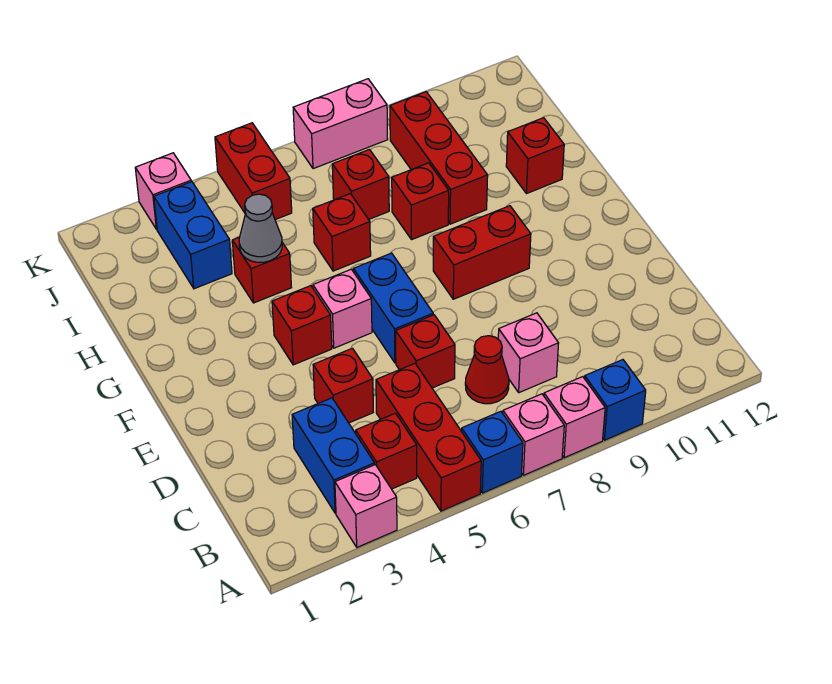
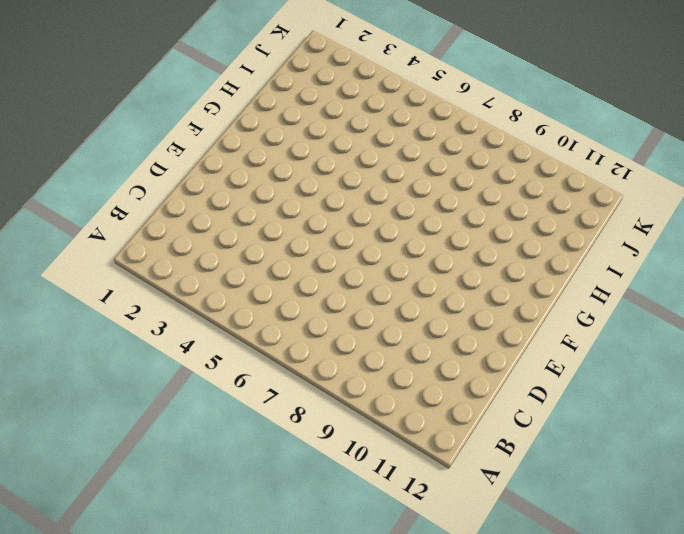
none -> pink 1x1 brick [335,465,397,547]
none -> red 1x3 brick [376,364,481,511]
none -> blue 1x1 brick [462,411,523,493]

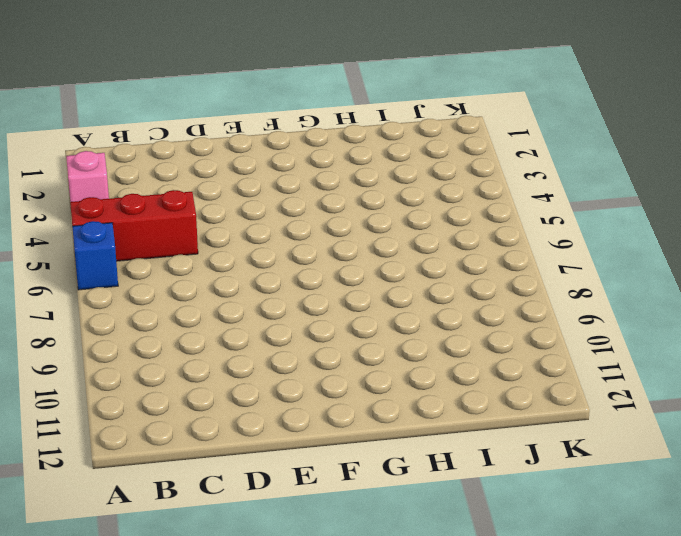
none -> pink 1x1 brick [503,394,564,475]
none -> pink 1x1 brick [544,377,605,458]
none -> blue 1x1 brick [585,360,646,440]

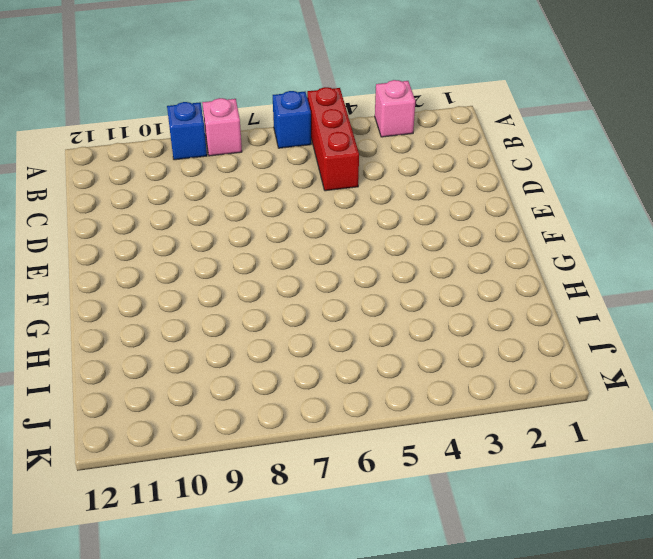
none -> pink 1x1 brick [503,394,564,475]
none -> blue 1x2 brick [292,398,374,513]
none -> red 1x1 brick [356,413,417,489]

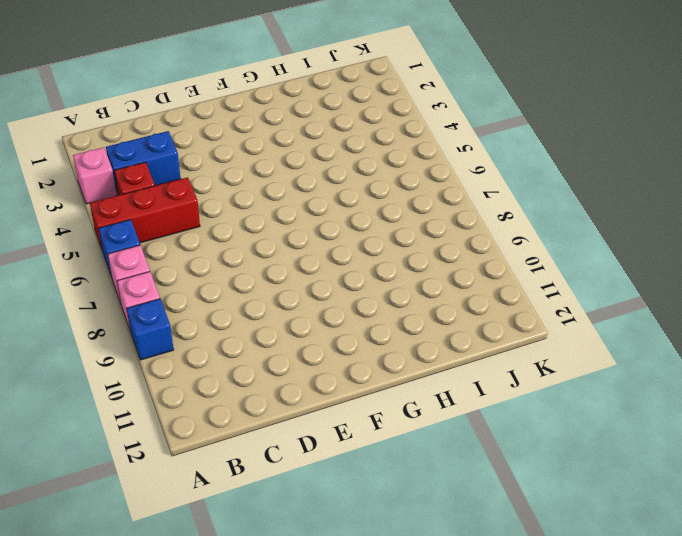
none -> red 1x1 cone [465,336,509,404]
none -> pink 1x1 brick [498,313,559,393]
none -> red 1x1 brick [313,348,373,423]

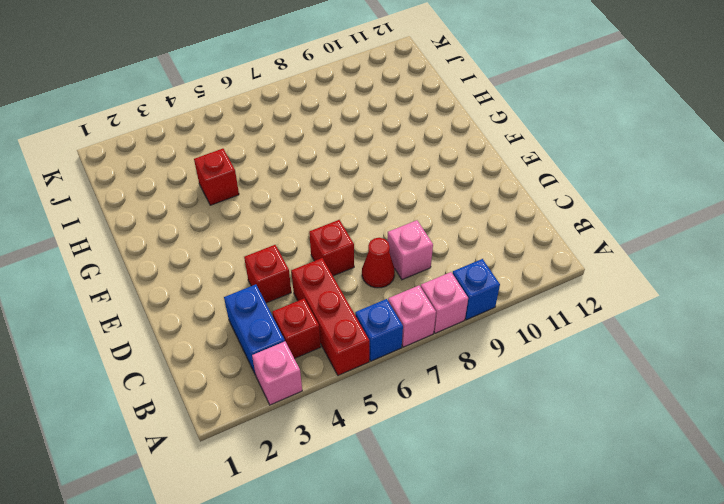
none -> blue 1x2 brick [353,253,433,363]
none -> red 1x1 brick [272,286,332,365]
none -> pink 1x1 brick [313,269,372,348]

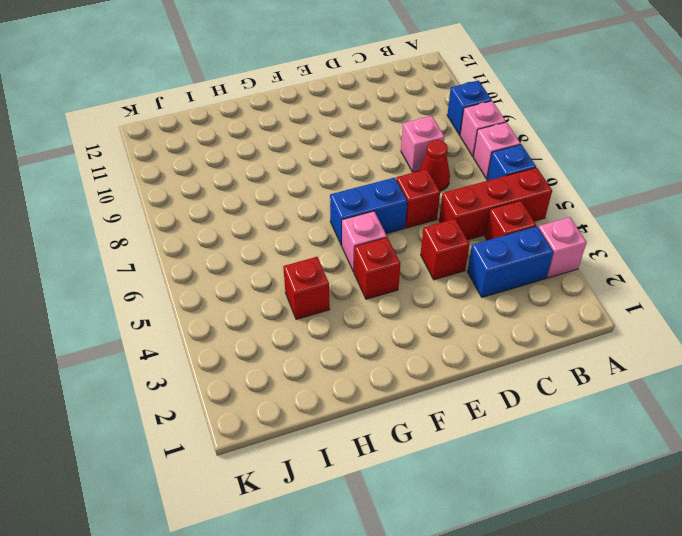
none -> red 1x2 brick [433,206,531,299]
none -> red 1x1 brick [313,194,371,271]
none -> red 1x1 brick [392,163,449,240]

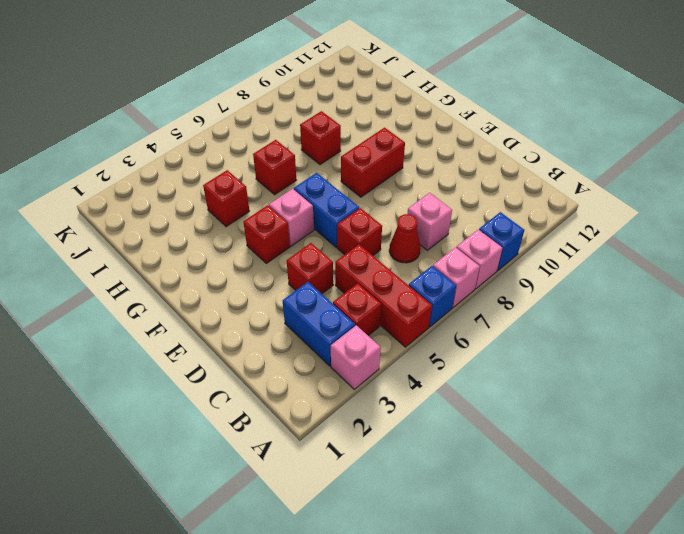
none -> red 1x3 brick [390,92,488,224]
none -> red 1x1 brick [506,118,564,194]
none -> blue 1x2 brick [154,182,232,289]

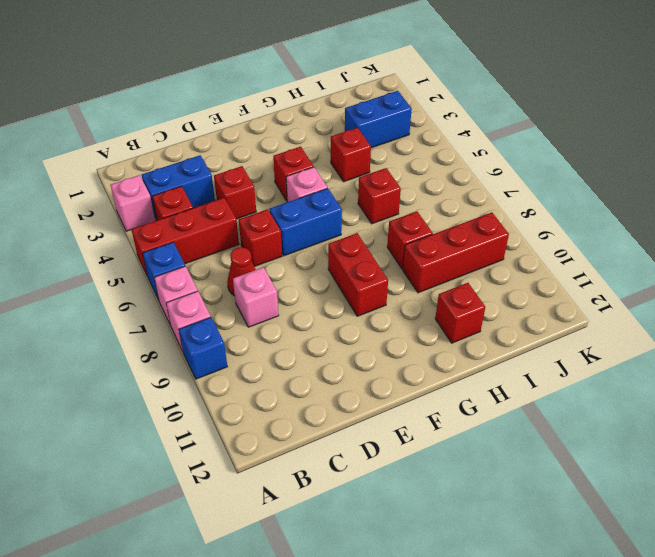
none -> red 1x1 brick [332,149,389,219]
none -> red 1x2 brick [215,123,292,220]
none -> pink 1x1 brick [135,153,191,229]

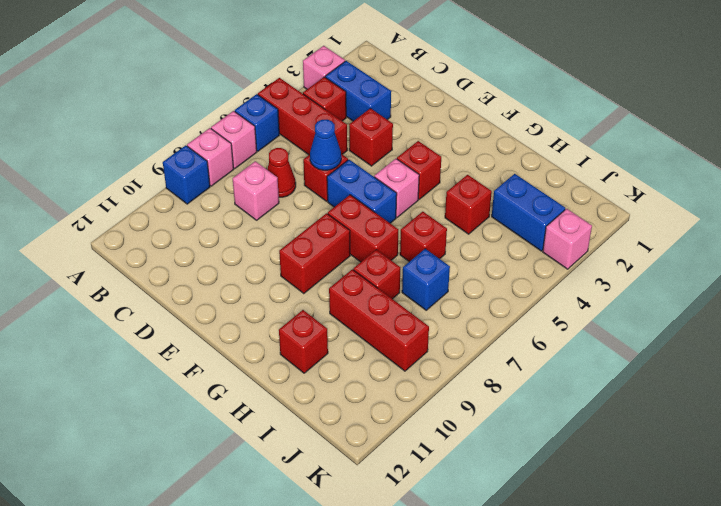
blue 1x1 cone [310,120,341,170] -> none
red 1x2 brick [328,195,398,262] -> red 1x2 brick moved to [215,123,292,220]
blue 1x1 brick [402,249,450,310] -> red 1x1 brick [332,149,389,219]
none -> pink 1x2 brick [293,79,388,169]
none -> grey 1x1 cone [239,194,282,262]

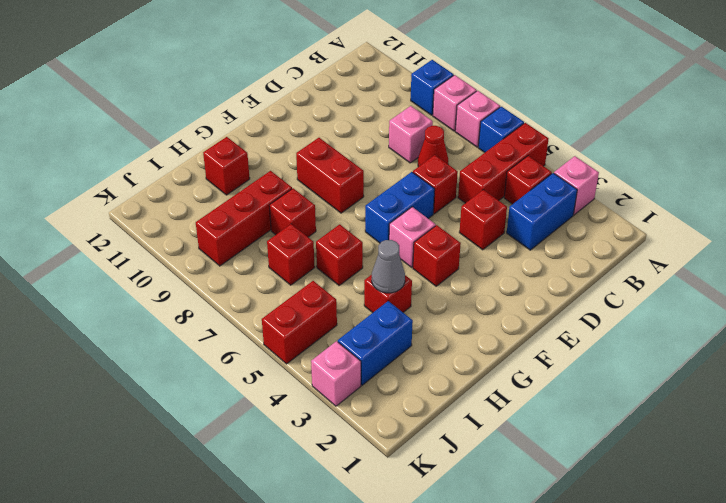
none -> pink 1x2 brick [293,79,388,169]

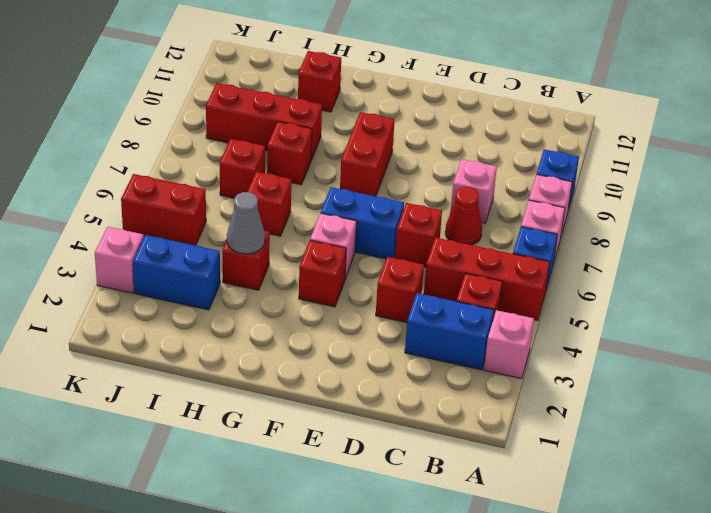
none -> pink 1x2 brick [293,79,388,169]

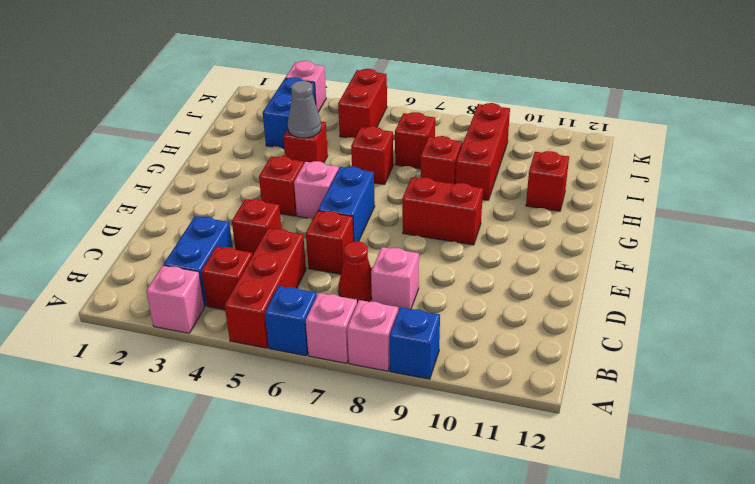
none -> pink 1x2 brick [293,79,388,169]

